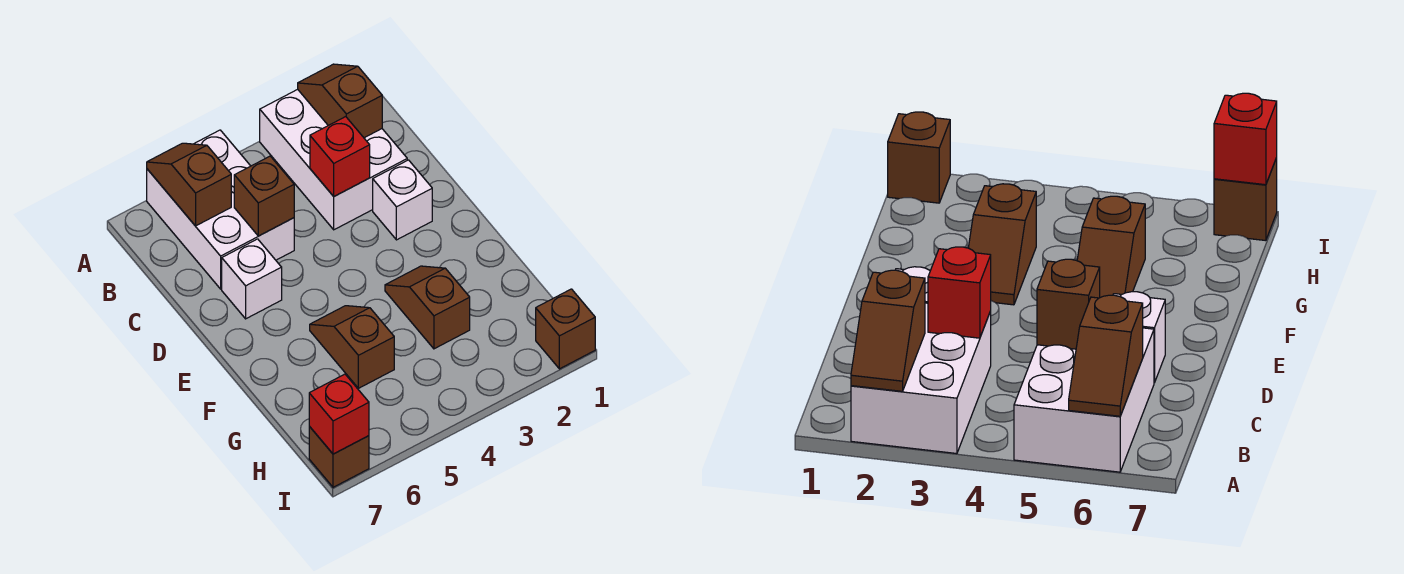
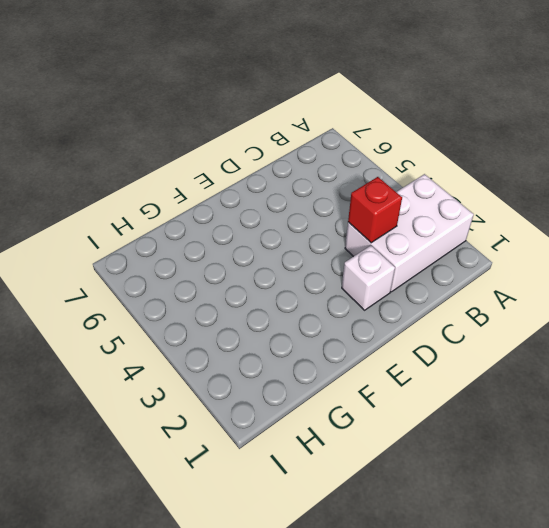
none -> white 2x3 brick [147,130,294,289]
none -> white 1x1 brick [222,239,282,319]
none -> brown 1x2 slope [385,266,470,349]

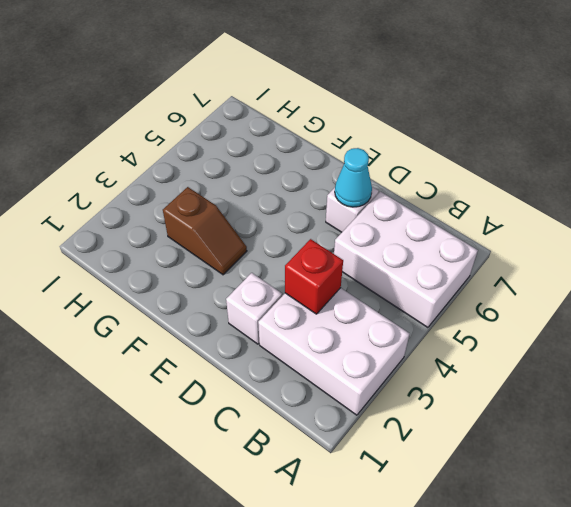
cyan 1x1 cone [335,148,372,207] -> none
none -> brown 1x2 slope [310,306,394,388]
none -> brown 1x1 brick [536,289,595,369]
none -> brown 1x1 brick [309,427,369,487]

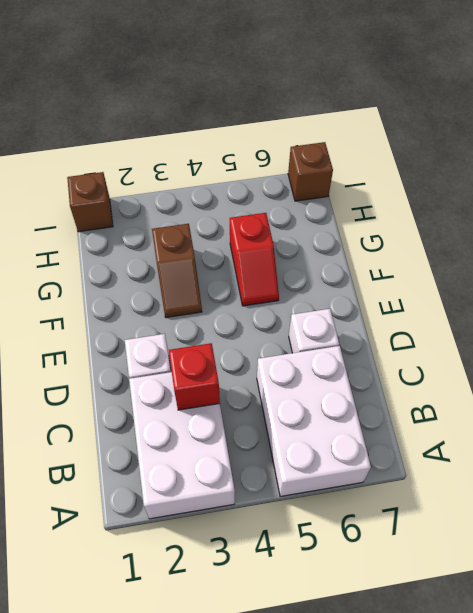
red 1x2 slope [230,213,279,306] -> brown 1x2 slope [310,306,394,388]
none -> brown 1x2 slope [298,64,382,138]
none -> brown 1x2 slope [147,143,231,226]
none -> brown 1x1 brick [234,156,294,236]

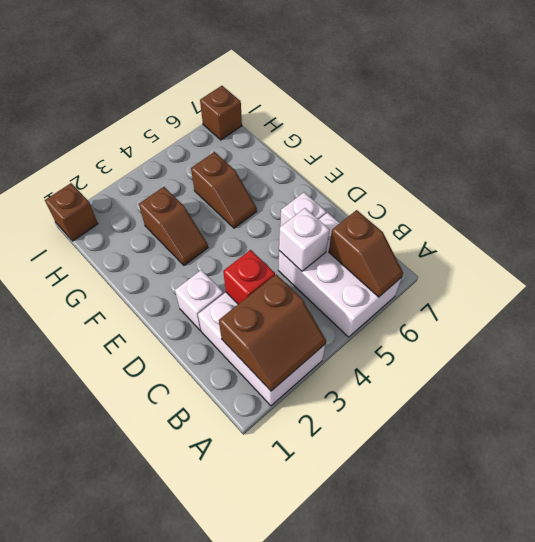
brown 2x2 slope [219,274,326,391] -> brown 1x2 slope [298,64,382,138]
white 1x1 brick [279,208,329,271] -> brown 1x1 brick [234,156,294,236]
none -> red 1x1 brick [309,374,369,454]

